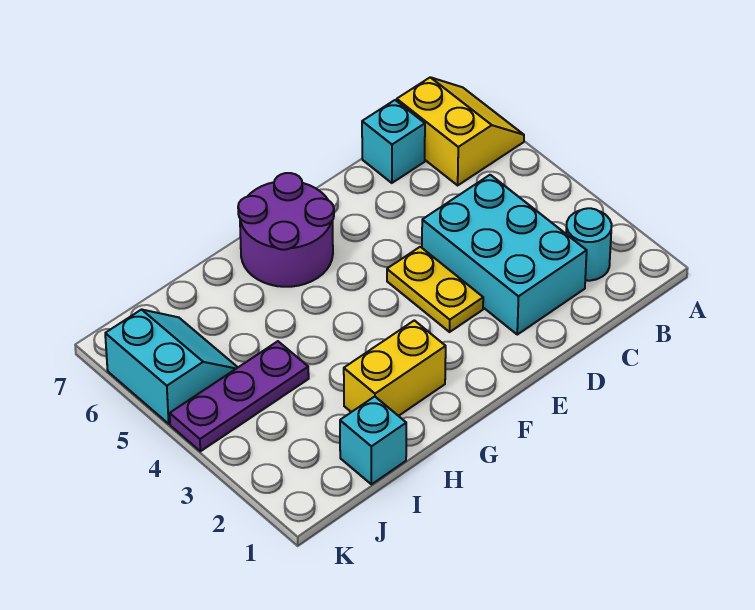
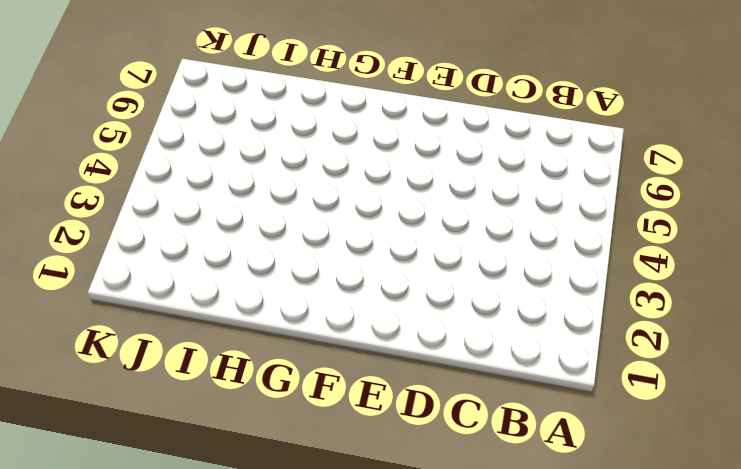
none -> yellow 2x2 slope [397,77,524,185]
none -> cyan 1x1 round brick [566,208,612,281]

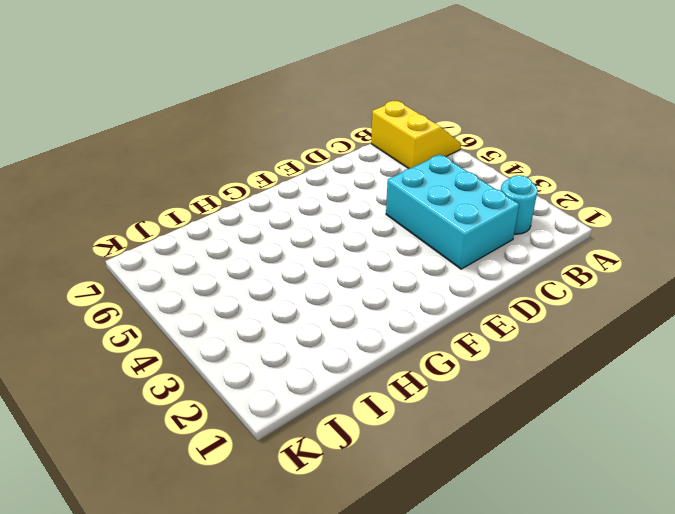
none -> cyan 1x1 brick [362,100,425,183]
none -> yellow 1x2 plate [387,247,483,332]

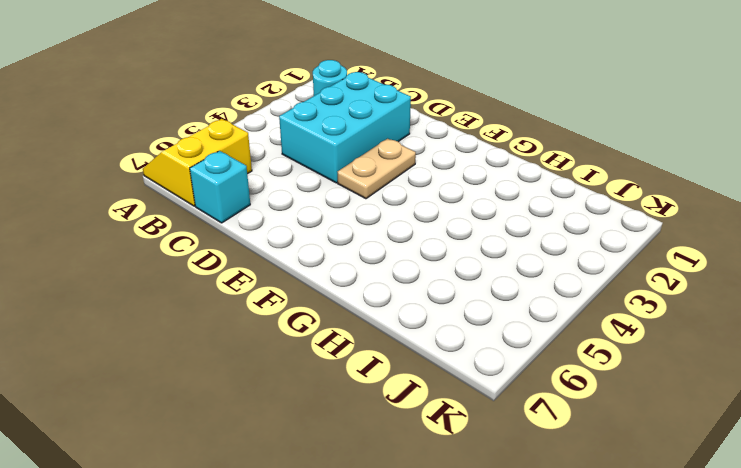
tan 1x2 plate [338,139,416,199] -> yellow 1x2 plate [387,247,483,332]
none -> purple 2x2 round brick [238,173,334,287]
none -> yellow 1x2 brick [344,320,446,416]

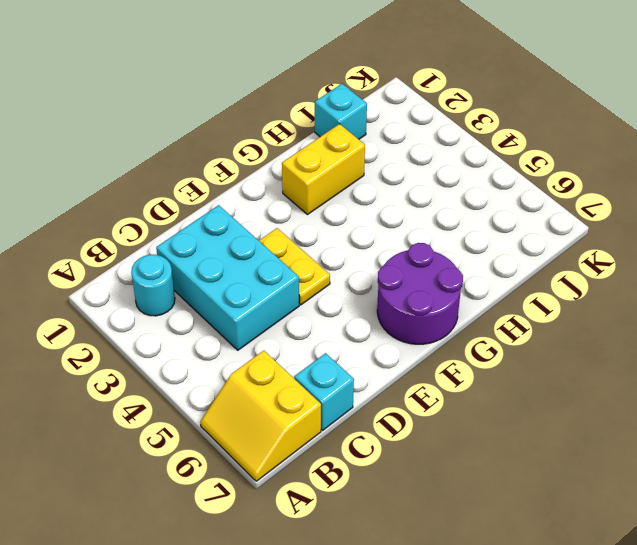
none -> purple 1x3 plate [170,341,309,451]
none -> cyan 2x2 slope [105,309,238,424]

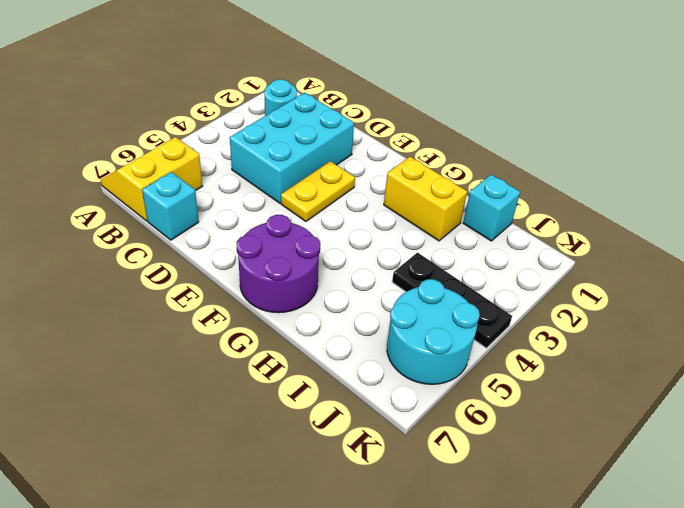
black 1x3 plate [392,253,512,348] -> purple 1x3 plate [170,341,309,451]
cyan 2x2 round brick [387,279,480,384] -> cyan 2x2 slope [105,309,238,424]

